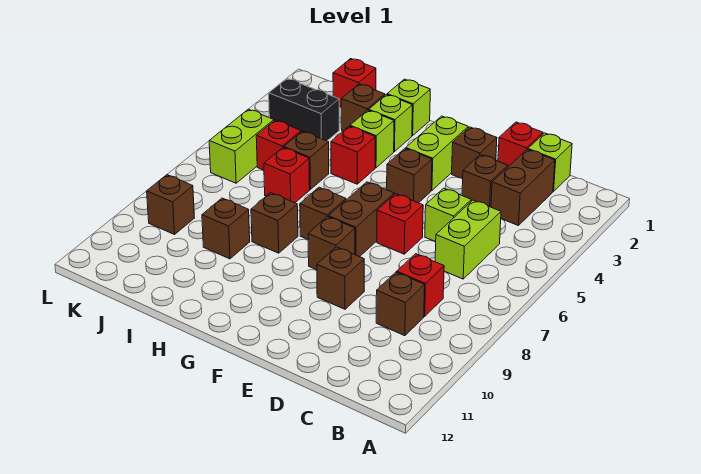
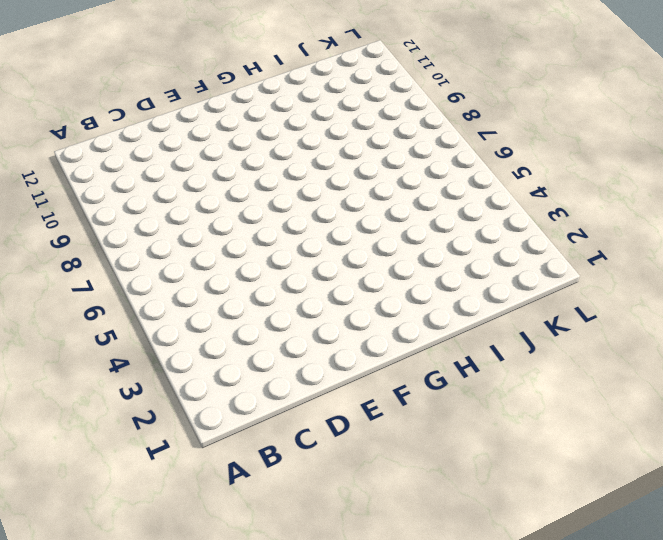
none -> lime 1x1 brick [528,133,572,191]
none -> brown 1x2 brick [491,149,555,226]
none -> lime 1x2 brick [435,200,501,279]
none -> red 1x1 brick [397,254,444,316]

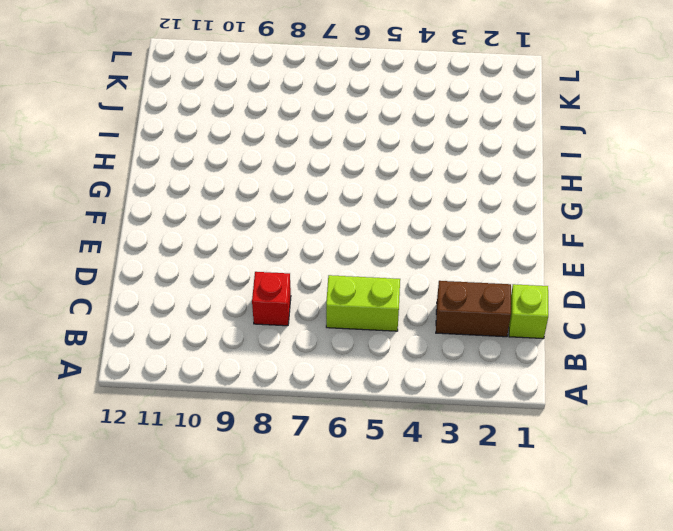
none -> brown 1x1 brick [376,272,425,336]
none -> red 1x1 brick [498,122,543,167]
none -> brown 1x1 brick [462,155,508,207]
none -> lime 1x1 brick [425,188,471,242]

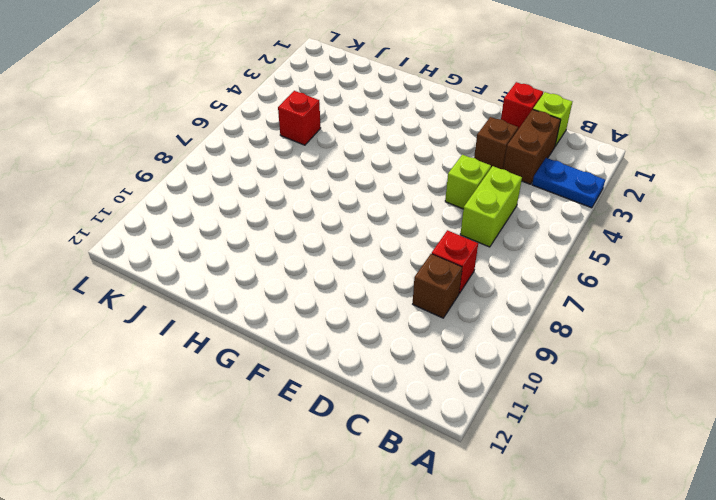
blue 1x2 plate [532,158,605,208] -> none
none -> brown 1x1 brick [452,127,497,179]
none -> red 1x1 brick [377,194,423,254]
none -> brown 1x1 brick [317,247,364,309]
none -> lime 1x2 brick [406,116,468,190]

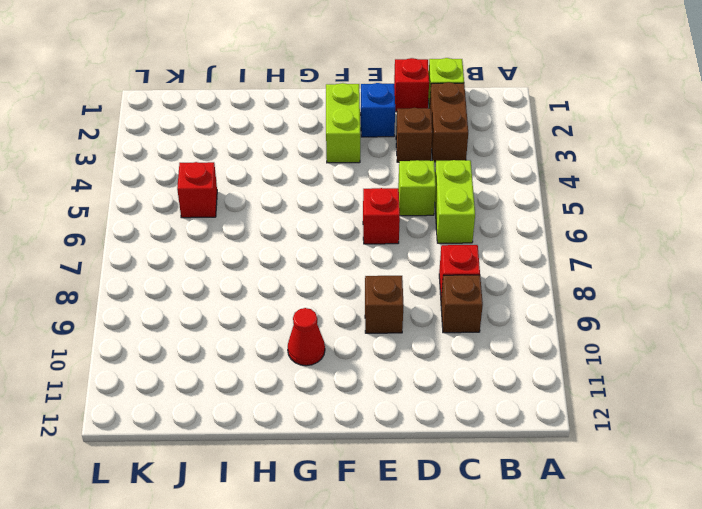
blue 1x1 brick [361,83,395,137] -> brown 1x1 brick [452,127,497,179]
red 1x1 cone [288,308,325,366] -> none
none -> brown 1x1 brick [387,148,432,203]
none -> brown 1x2 brick [328,182,394,257]
none -> brown 1x1 brick [308,217,355,270]
none -> brown 1x1 brick [300,187,346,239]

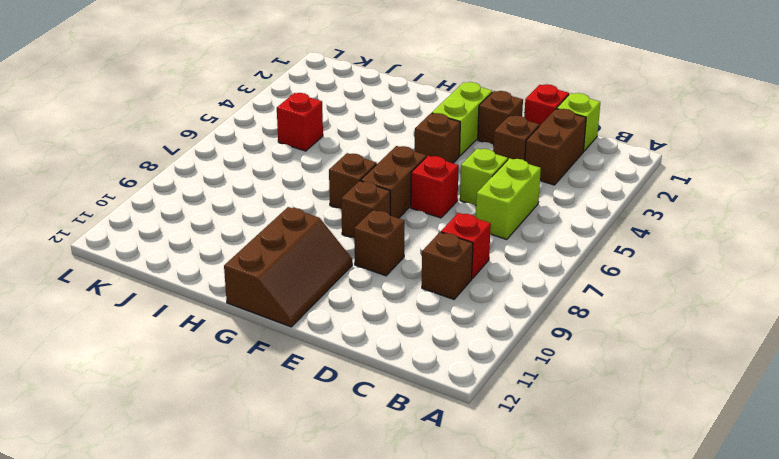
brown 2x3 slope [224,207,352,327] -> none
none -> lime 1x1 brick [387,79,430,136]
none -> lime 1x1 brick [369,95,412,152]
none -> lime 1x1 brick [350,110,394,168]
none -> red 1x1 brick [331,126,375,184]

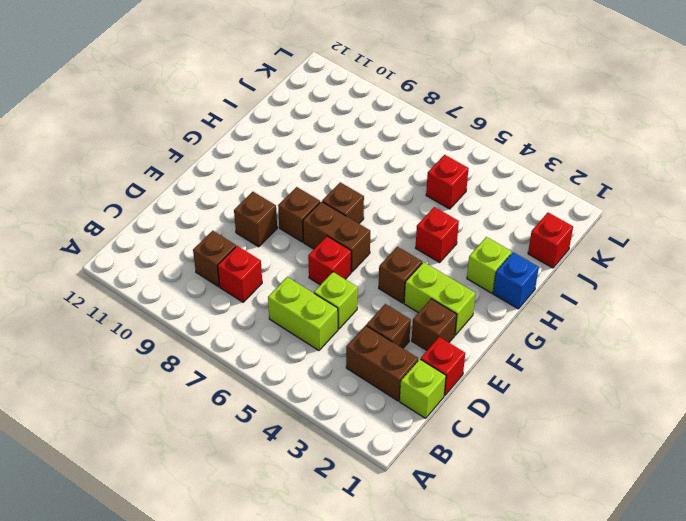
blue 1x1 brick [493,252,539,309] -> lime 1x1 brick [387,79,430,136]
none -> lime 1x1 brick [350,110,394,168]
none -> brown 1x1 brick [251,193,298,253]
none -> brown 1x1 brick [341,84,385,131]
none -> brown 1x1 brick [284,131,329,189]

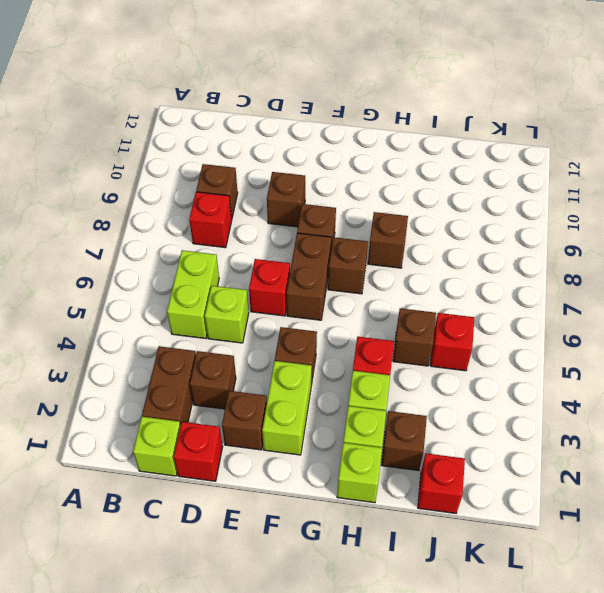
none -> red 1x1 brick [264,148,310,203]
none -> brown 1x1 brick [202,198,250,259]
none -> black 1x2 brick [269,78,339,141]
none -> lime 1x2 brick [209,109,274,183]

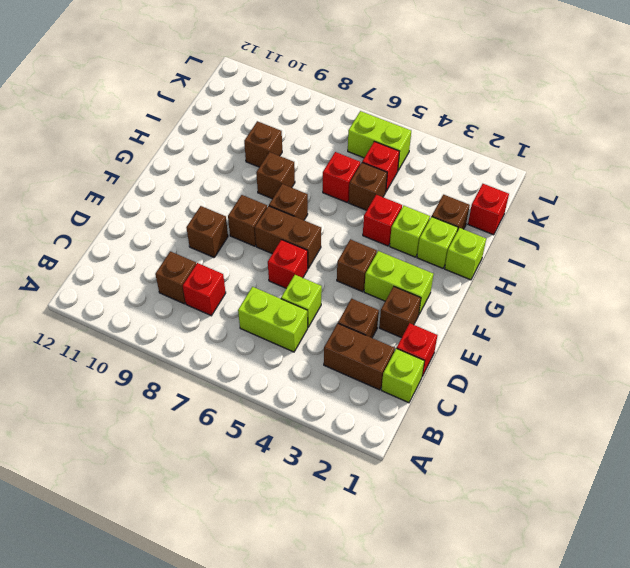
none -> black 1x2 brick [269,78,339,141]
none -> brown 1x1 brick [147,175,194,234]

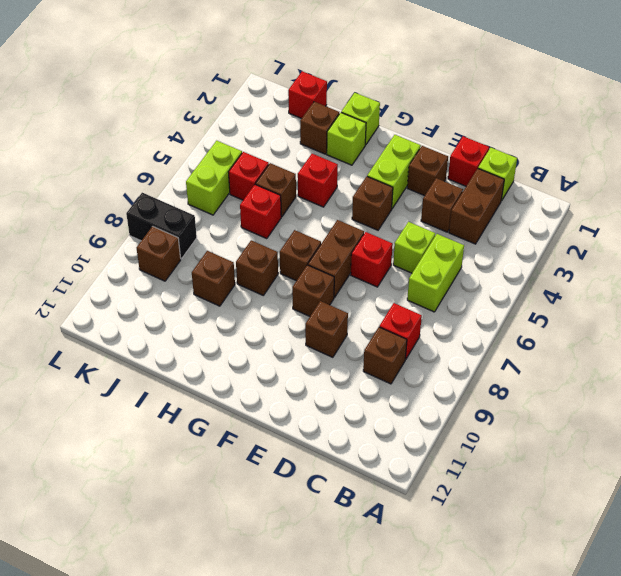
black 1x2 brick [126,193,197,259] -> black 1x2 brick moved to [269,78,339,141]
none -> lime 1x1 brick [350,110,394,168]

